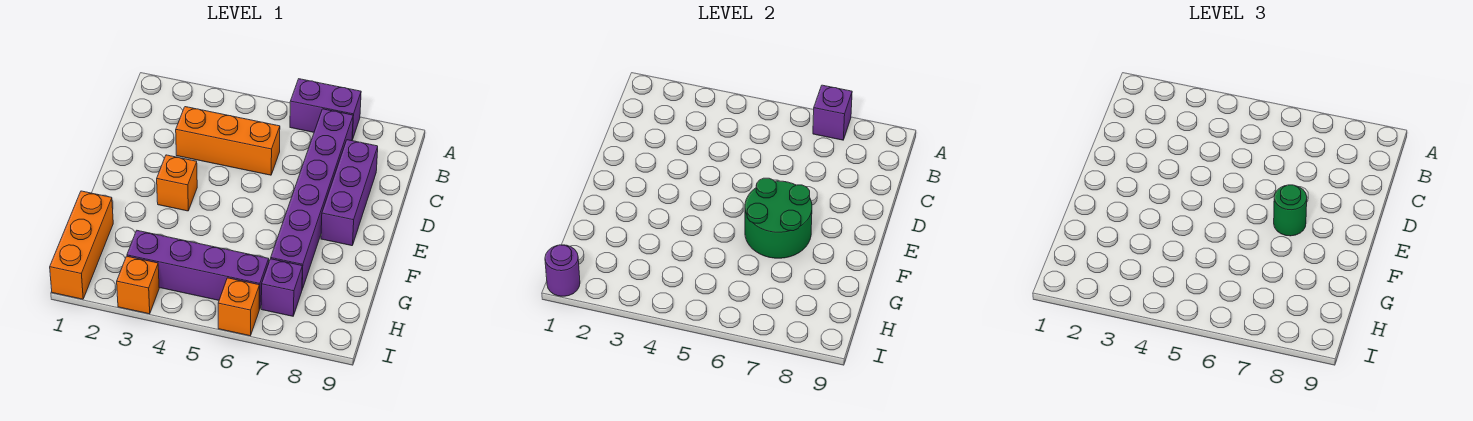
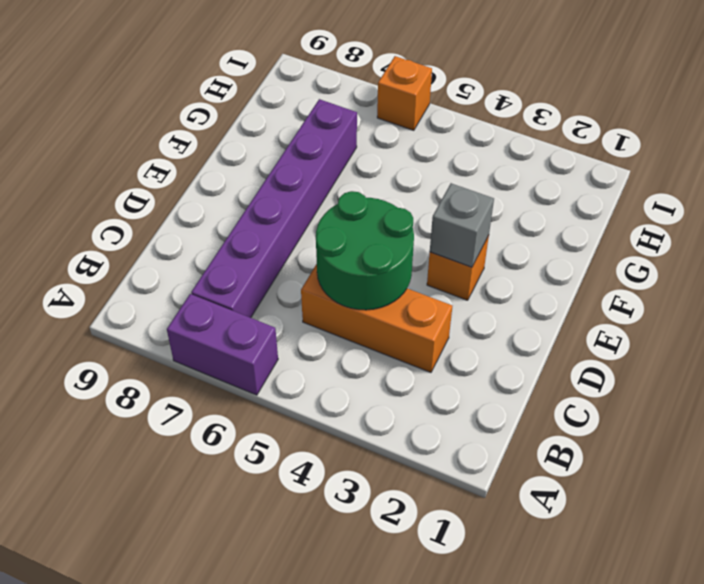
green 2x2 round brick [316,191,414,310] -> green 2x2 round brick moved to [745,178,812,258]
grey 1x1 brick [430,183,494,267] -> none
none -> purple 1x3 brick [321,140,378,246]
none -> orange 1x3 brick [50,191,113,299]
none -> purple 1x4 brick [127,231,269,309]

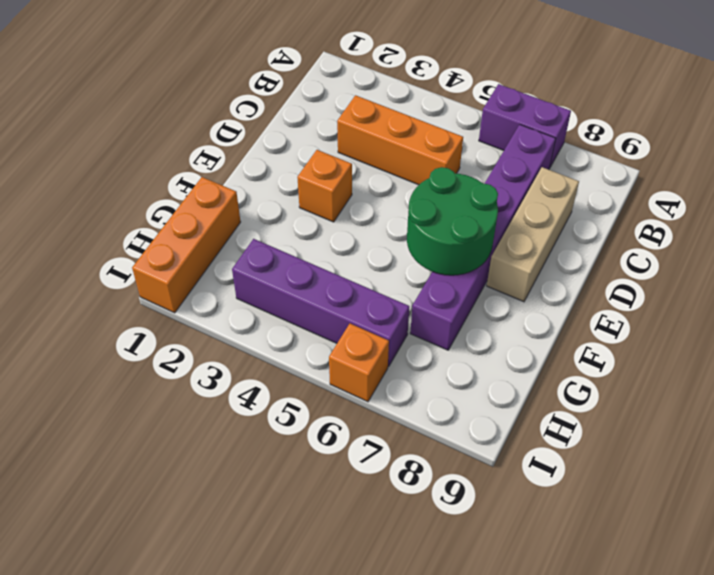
tan 1x3 brick [487,167,579,302] -> purple 1x3 brick [321,140,378,246]
none -> purple 1x1 brick [261,259,302,316]
none -> orange 1x1 brick [117,256,159,314]
none -> purple 1x1 brick [813,85,852,140]

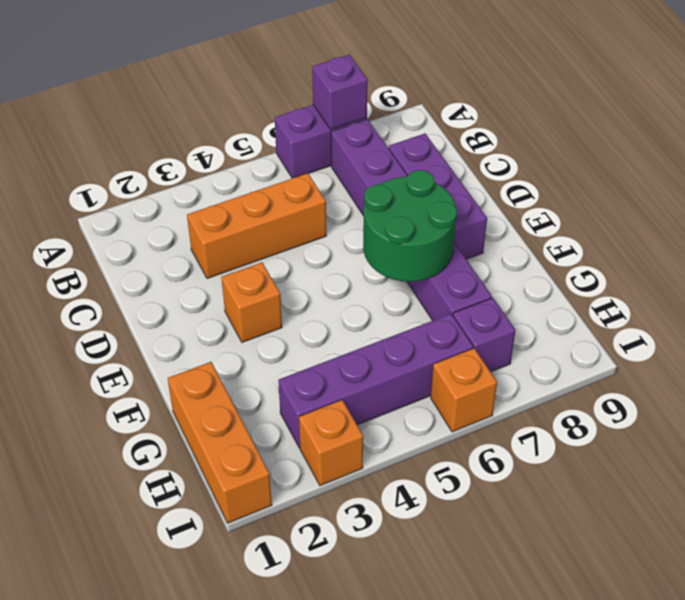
none -> purple 1x1 round brick [545,245,580,296]
none -> green 1x1 round brick [1274,185,1307,236]

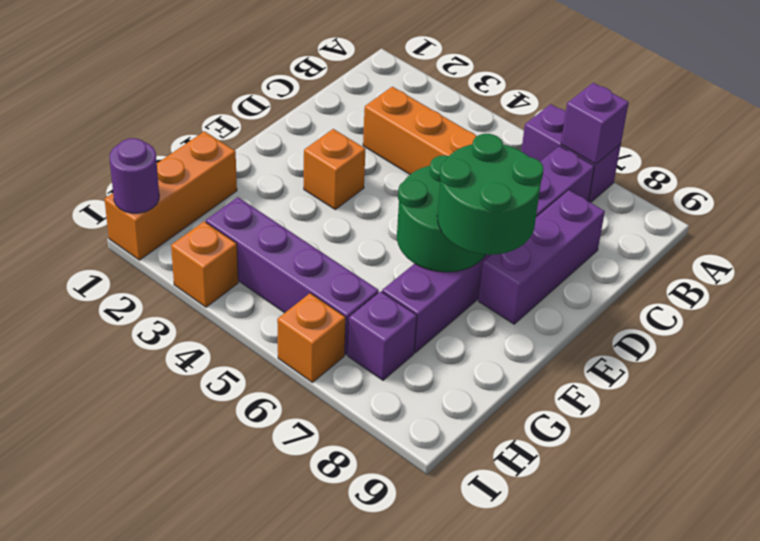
green 2x2 round brick [437,134,544,255] -> green 1x1 round brick [1274,185,1307,236]

